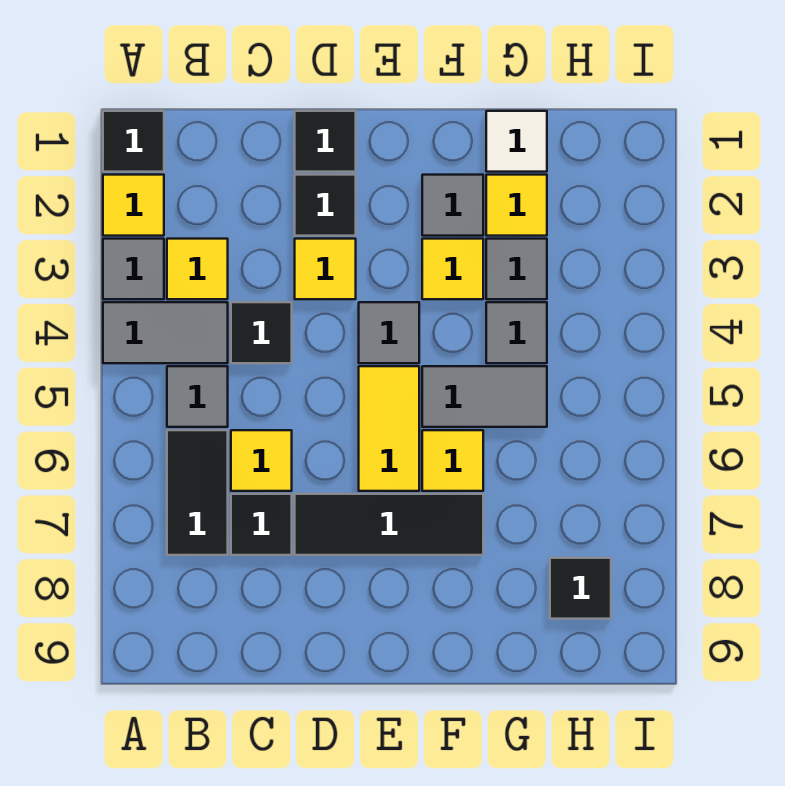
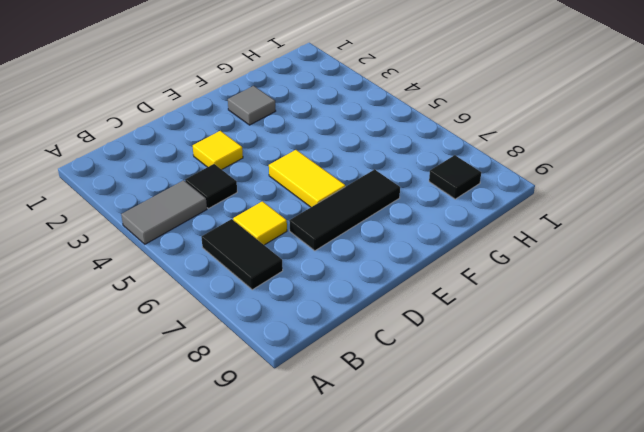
none -> black 1x1 tile [103,111,164,172]
none -> yellow 1x1 tile [103,175,164,236]
none -> grey 1x1 tile [103,239,164,299]

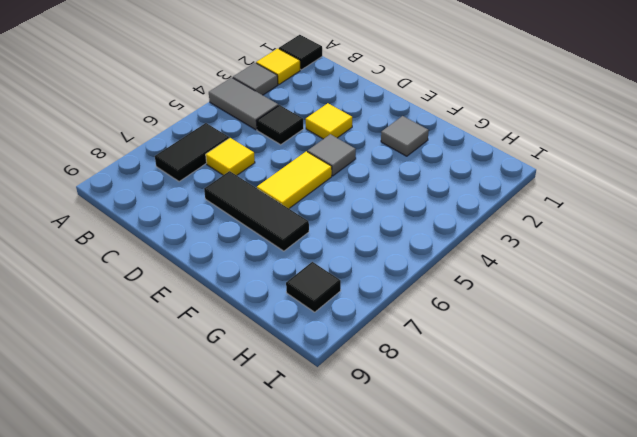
none -> yellow 1x1 tile [167,239,228,299]
none -> grey 1x1 tile [167,366,228,427]
none -> black 1x1 tile [231,494,292,555]

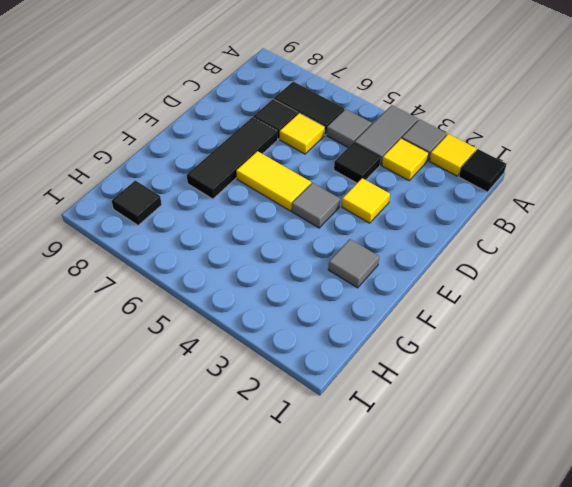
none -> black 1x1 tile [295,111,356,172]
none -> black 1x1 tile [295,175,356,236]
none -> yellow 1x1 tile [422,239,483,299]

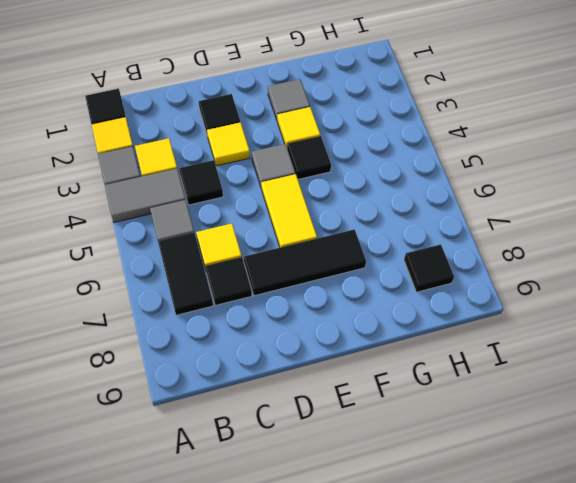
black 1x1 tile [287,136,331,179] -> black 1x1 tile moved to [295,111,356,172]
none -> grey 1x2 tile [422,366,547,427]
none -> yellow 1x1 tile [422,430,483,491]
none -> white 1x1 tile [486,111,547,172]

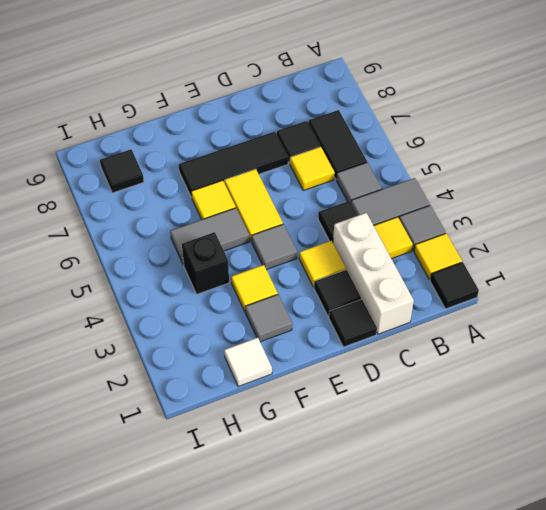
white 1x3 brick [333,213,414,334] -> none
black 1x1 brick [182,232,229,294] -> grey 1x1 tile [486,302,547,363]
none -> yellow 1x1 tile [486,175,547,236]
none -> grey 1x1 tile [486,239,547,299]

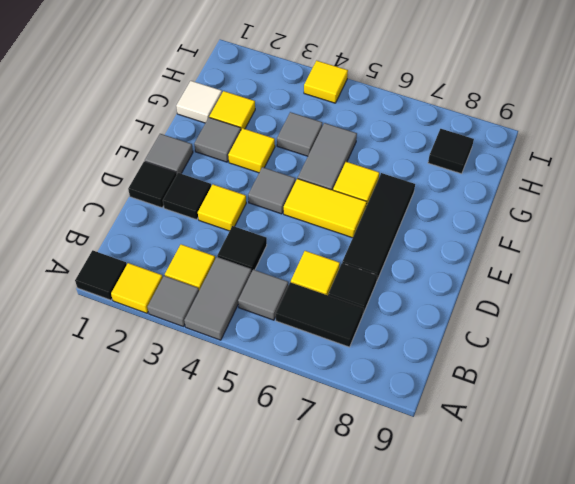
grey 1x1 tile [145,134,193,173] -> grey 1x1 tile moved to [486,239,547,299]
yellow 1x1 tile [304,61,348,103] -> none

